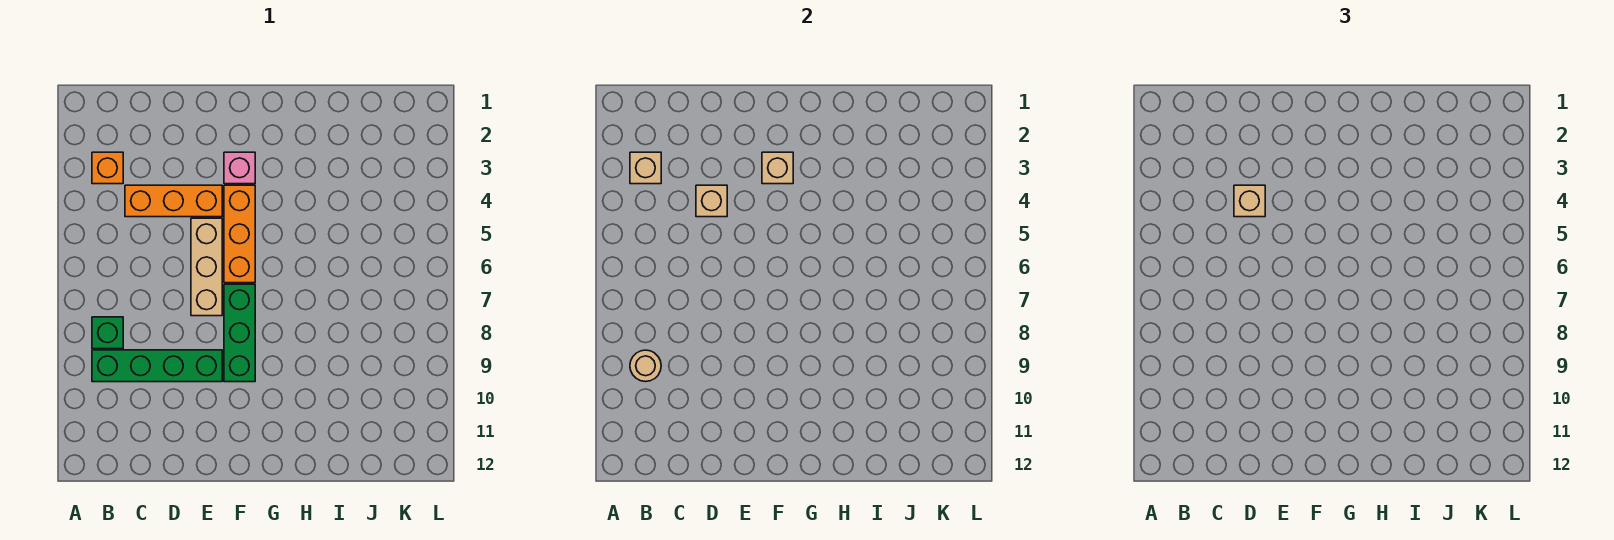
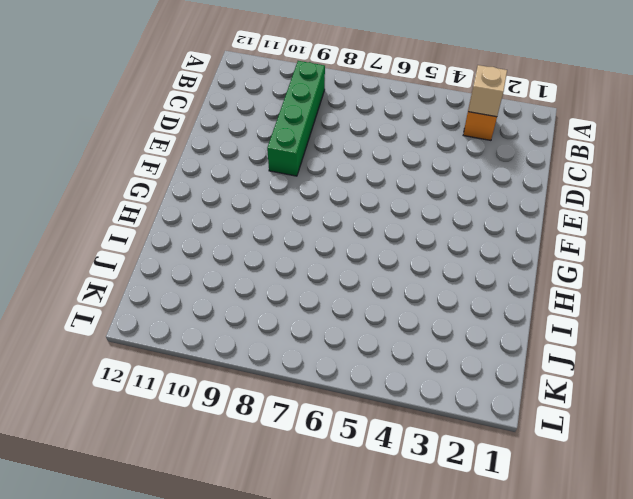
none -> green 1x1 brick [92,317,123,349]
none -> orange 1x3 brick [125,185,222,217]
none -> tan 1x3 brick [191,218,222,316]

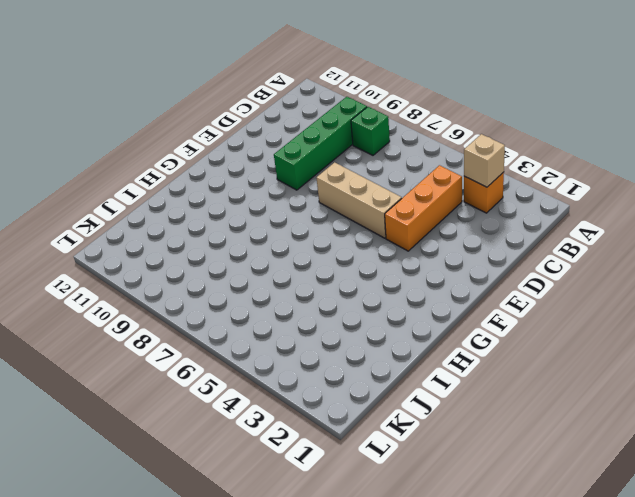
none -> pink 1x1 brick [224,152,255,184]
none -> orange 1x3 brick [224,185,255,283]
none -> green 1x3 brick [224,284,255,382]

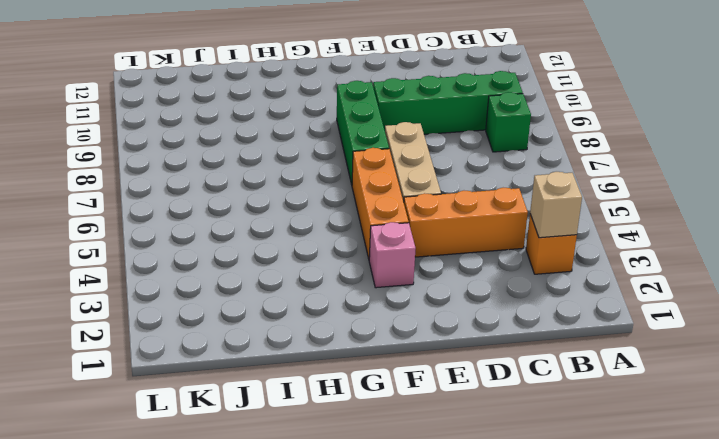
none -> tan 1x1 round brick [630,350,661,382]
none -> tan 1x1 brick [696,185,727,217]
none -> tan 1x1 brick [762,152,793,184]

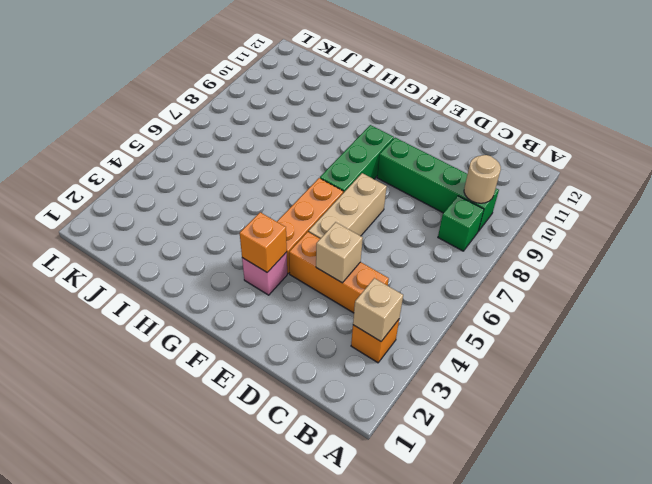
orange 1x1 brick [240,212,287,272] -> tan 1x1 brick [762,152,793,184]
none -> tan 1x1 brick [1234,185,1265,217]

